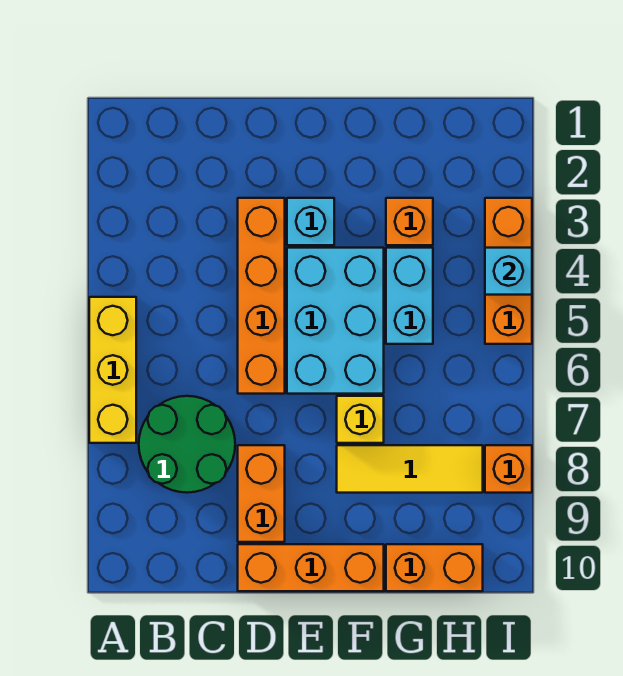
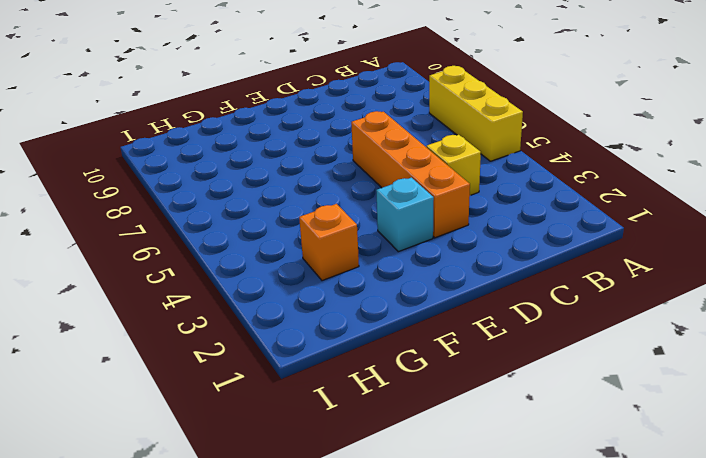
yellow 1x1 brick [426,135,481,195] -> yellow 1x1 brick moved to [337,396,384,443]
none -> green 2x2 round brick [139,396,235,493]
none -> orange 1x2 brick [238,445,285,542]
none -> orange 1x3 brick [238,544,384,591]

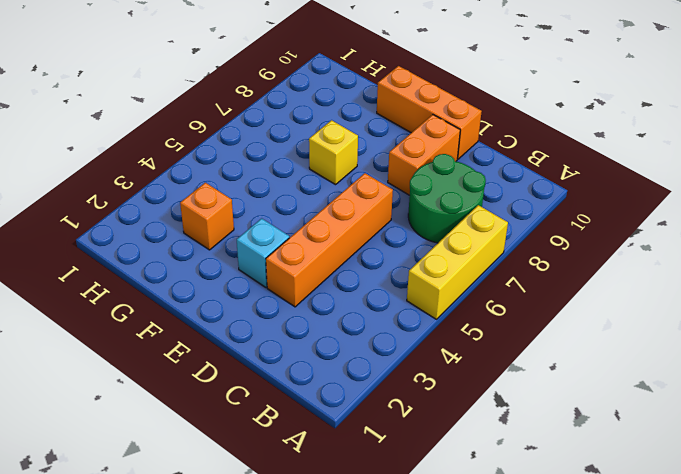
none -> cyan 2x3 brick [287,248,384,394]
none -> yellow 1x3 tile [337,445,483,493]
none -> cyan 1x2 brick [386,248,433,344]

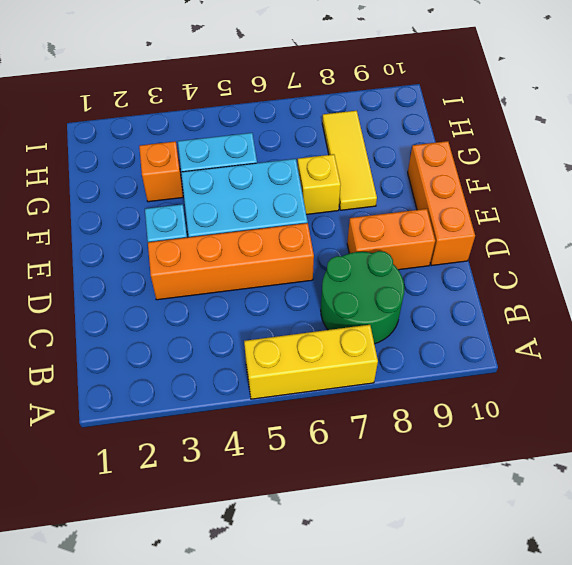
none -> orange 1x2 brick [386,544,483,591]
none -> orange 1x3 brick [485,198,532,344]
none -> orange 1x1 brick [485,445,532,493]

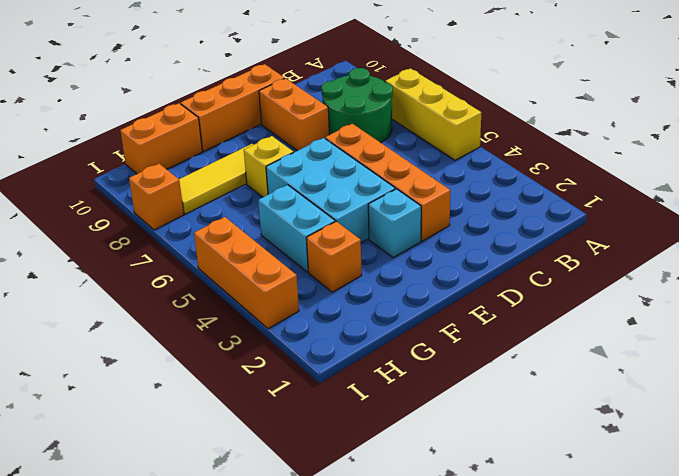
none -> cyan 1x1 brick [485,248,532,295]

